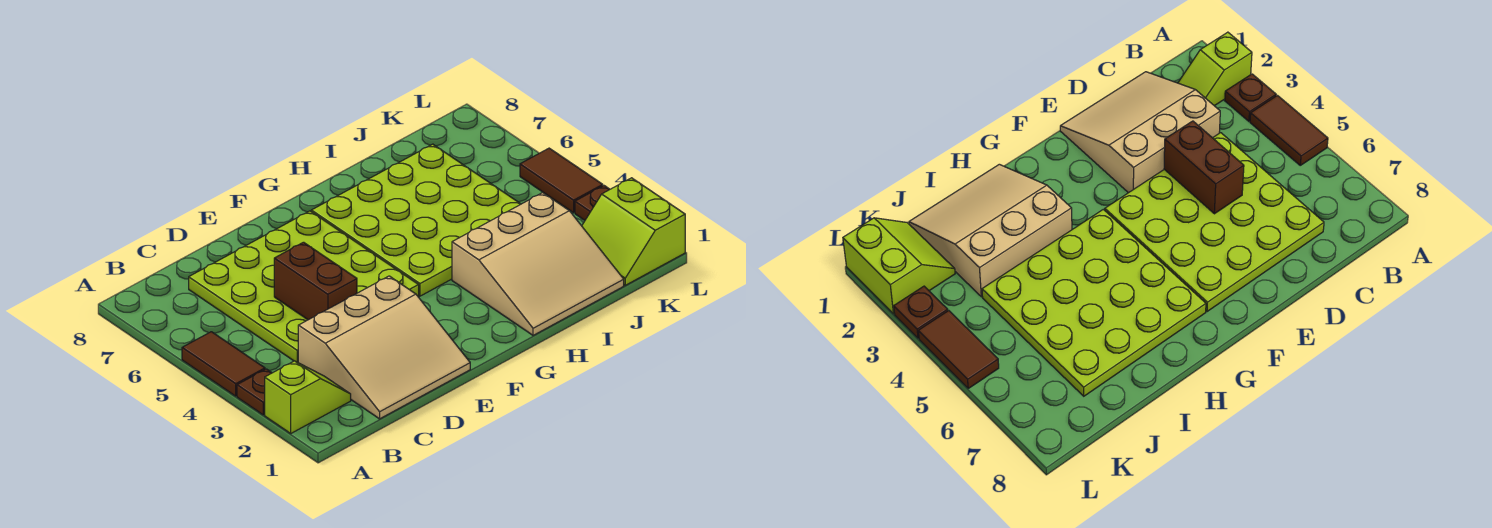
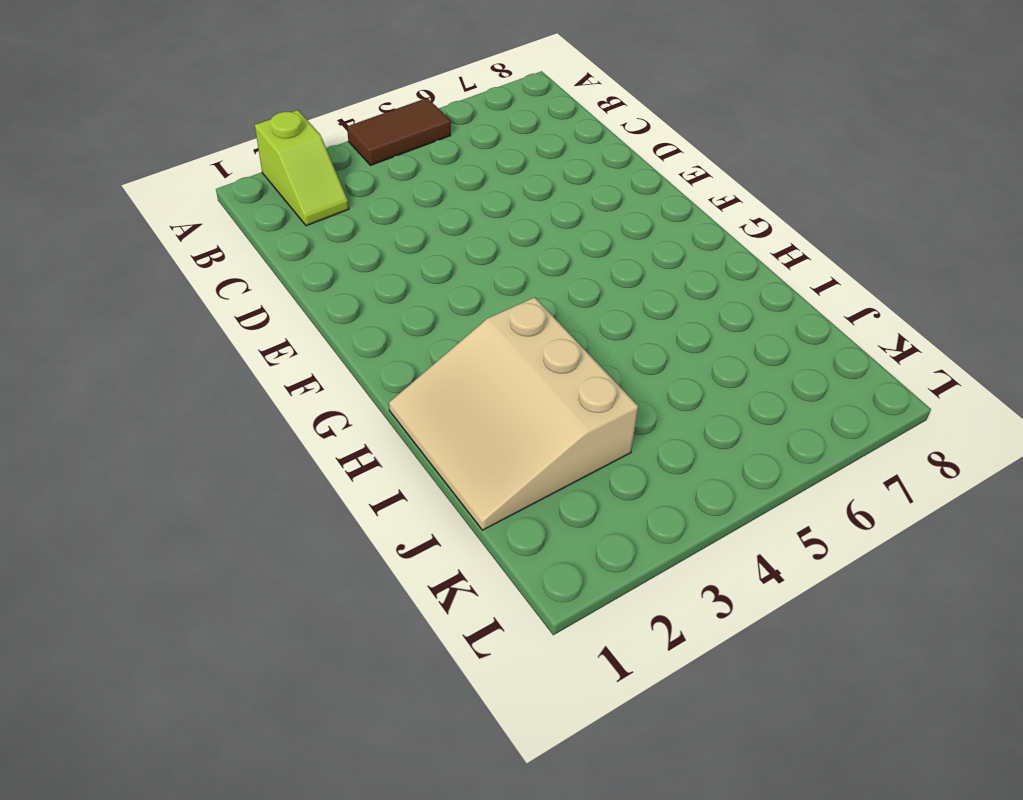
none -> brown 1x1 plate [237,369,272,415]
none -> tan 3x3 slope [298,276,470,419]

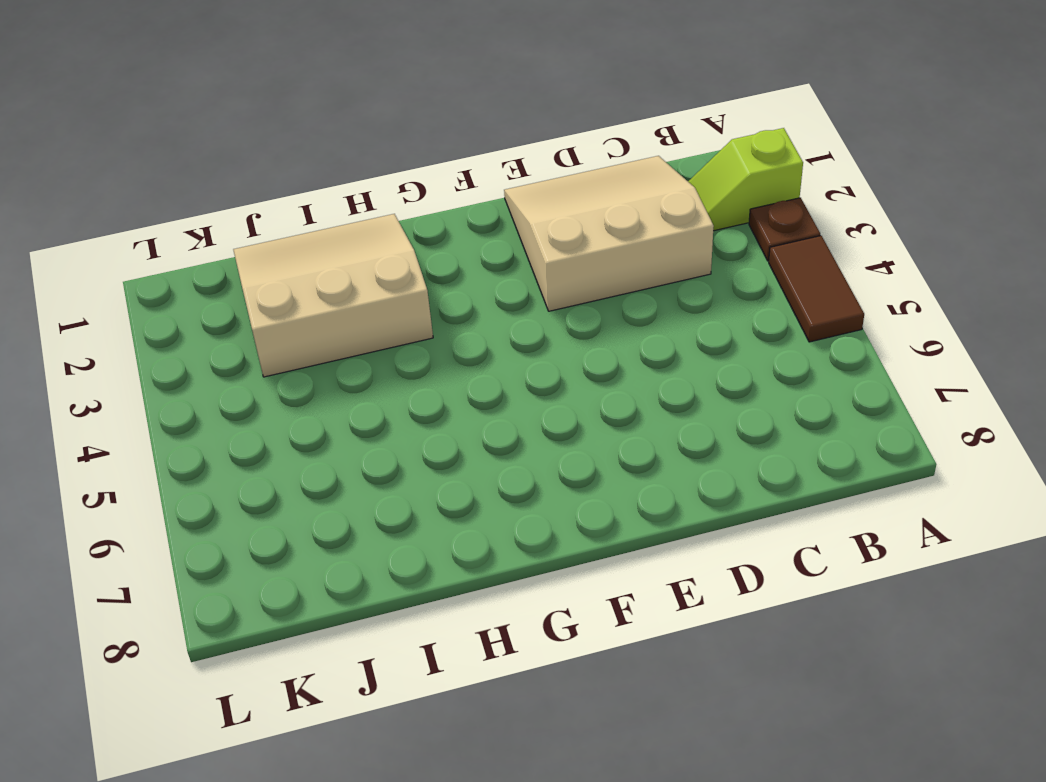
none -> lime 4x4 plate [189,211,419,362]
none -> lime 4x4 plate [311,144,521,296]

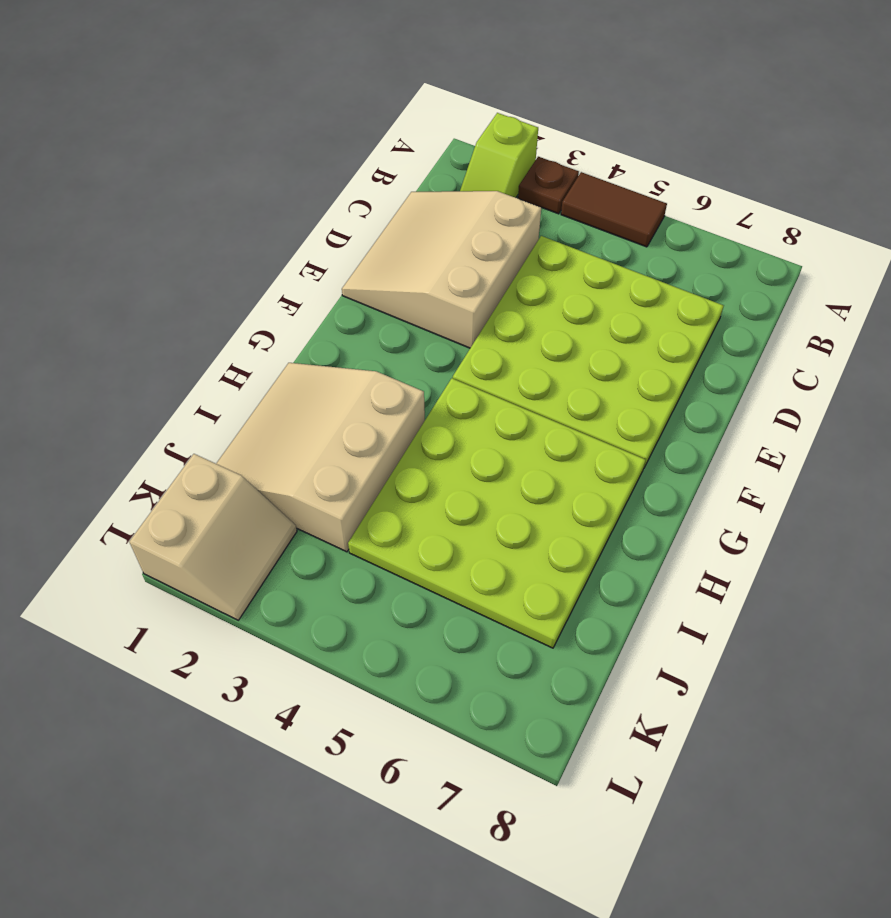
tan 2x2 slope [129,454,297,620] -> lime 2x2 slope [582,178,685,285]
none -> brown 1x1 plate [575,186,610,220]
none -> brown 1x2 tile [520,148,603,213]

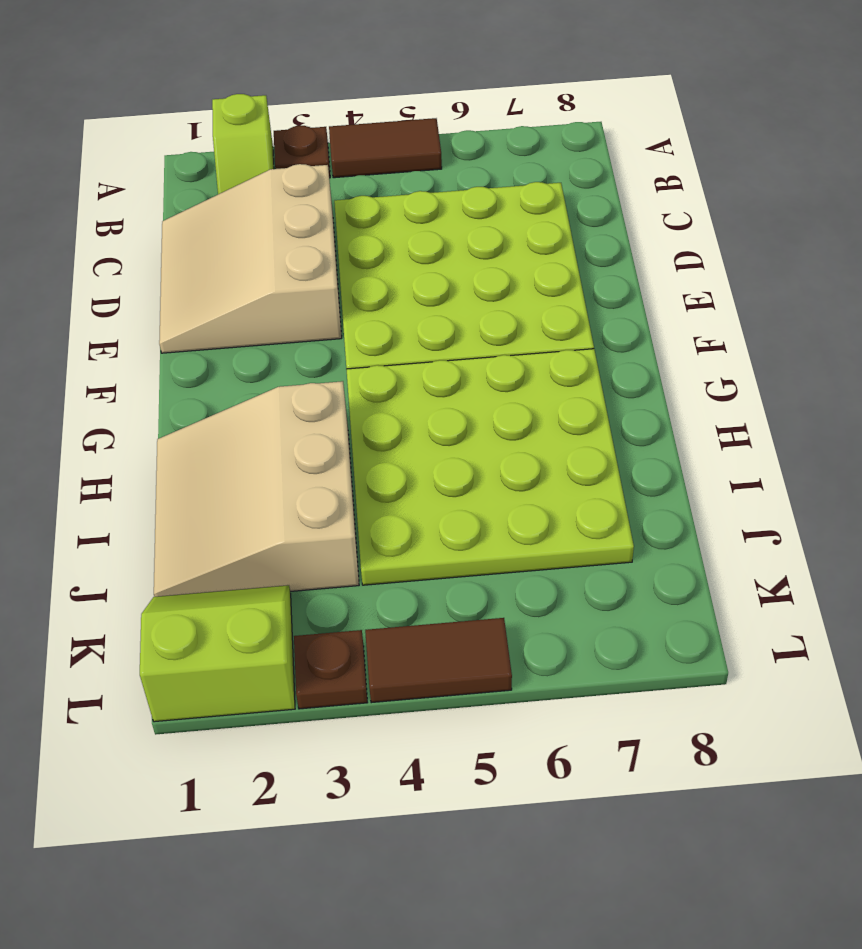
none -> brown 1x2 brick [274,242,357,320]

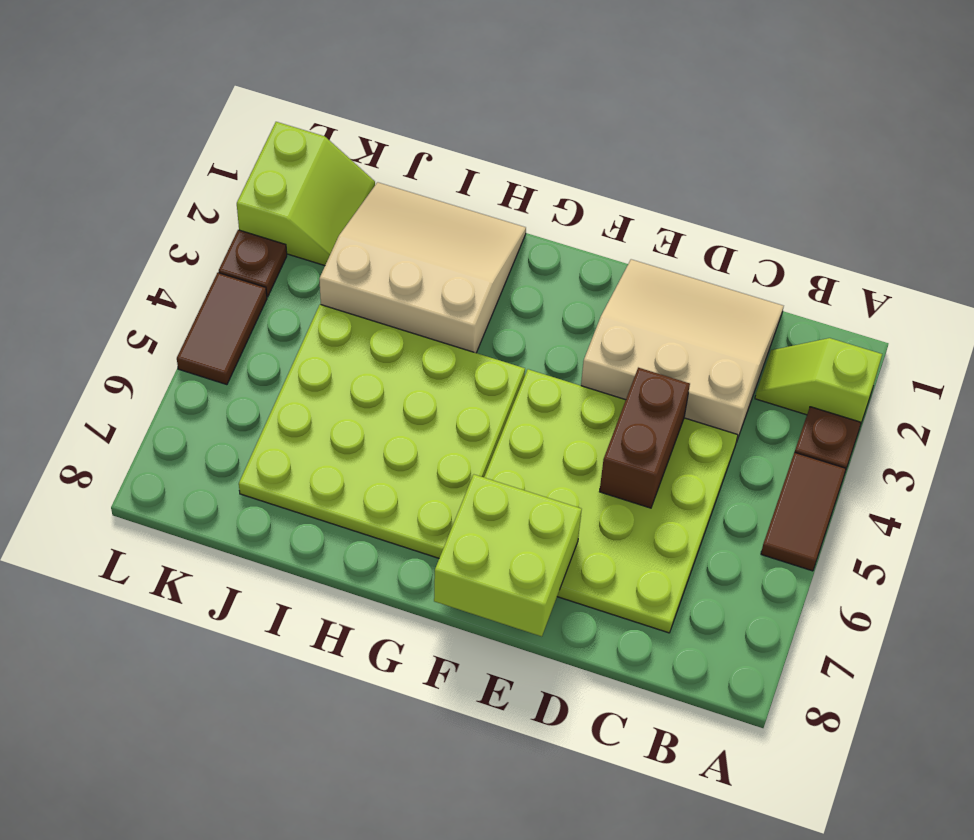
lime 2x2 brick [434,474,582,636] -> none

